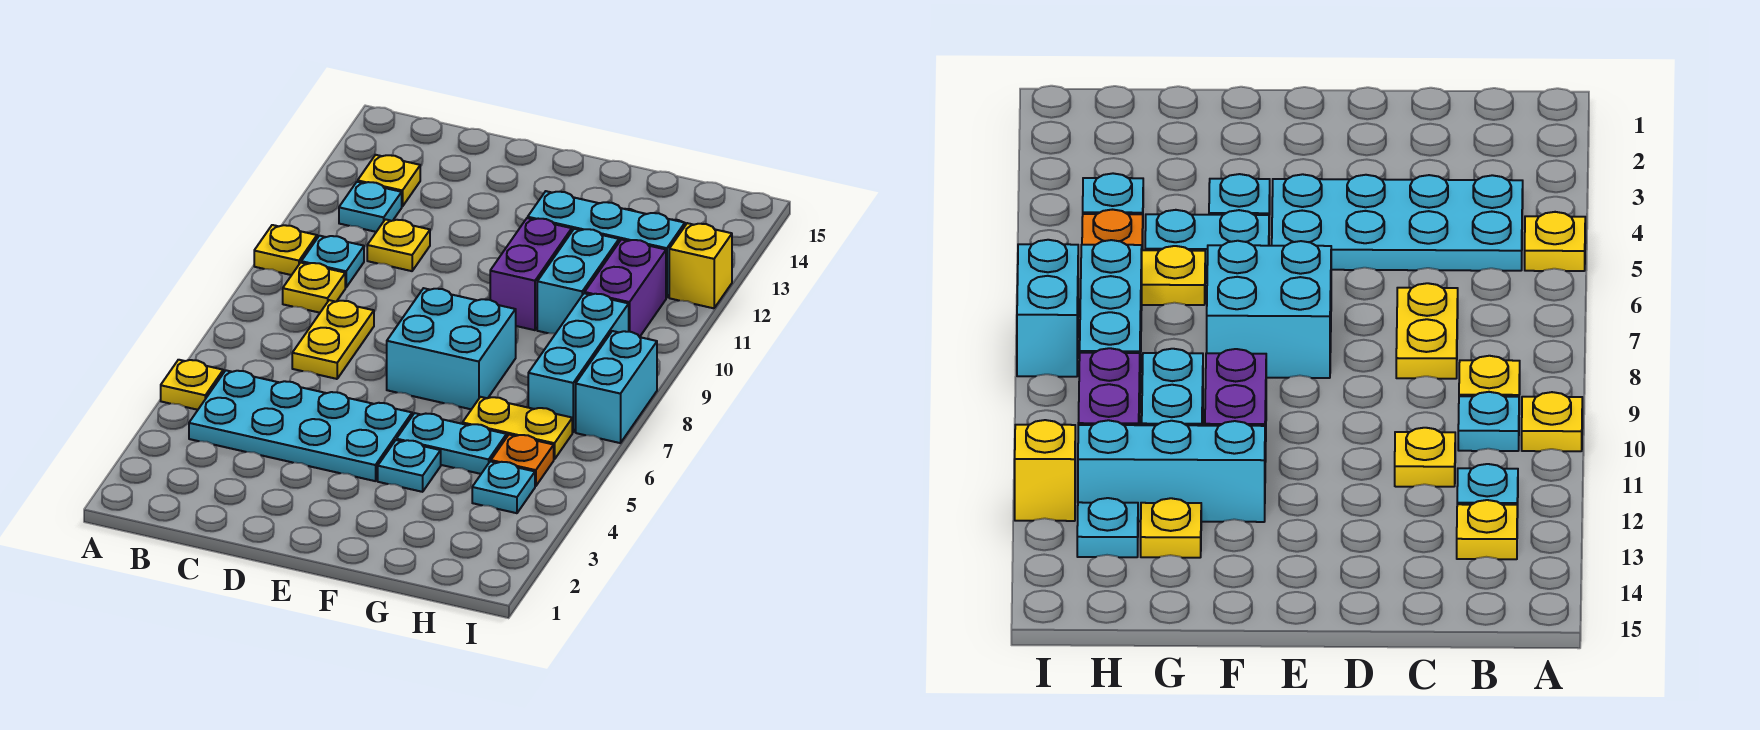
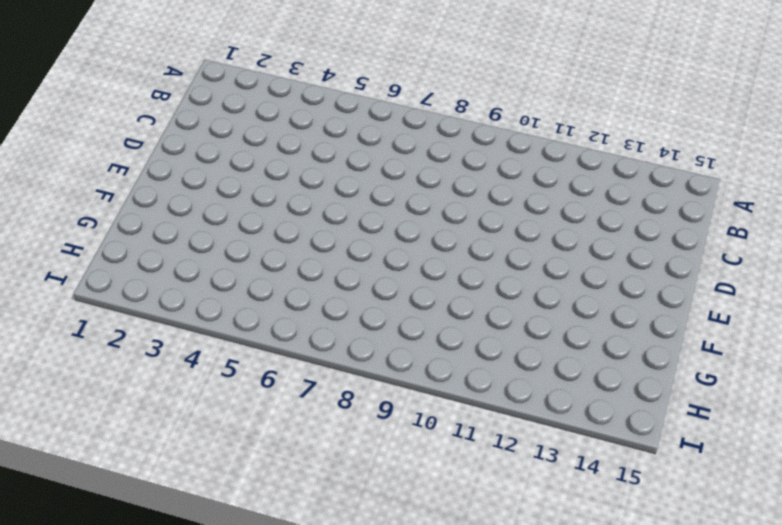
none -> yellow 1x1 plate [161,360,223,410]
none -> yellow 1x1 plate [254,225,317,275]
none -> cyan 2x4 plate [189,370,412,481]

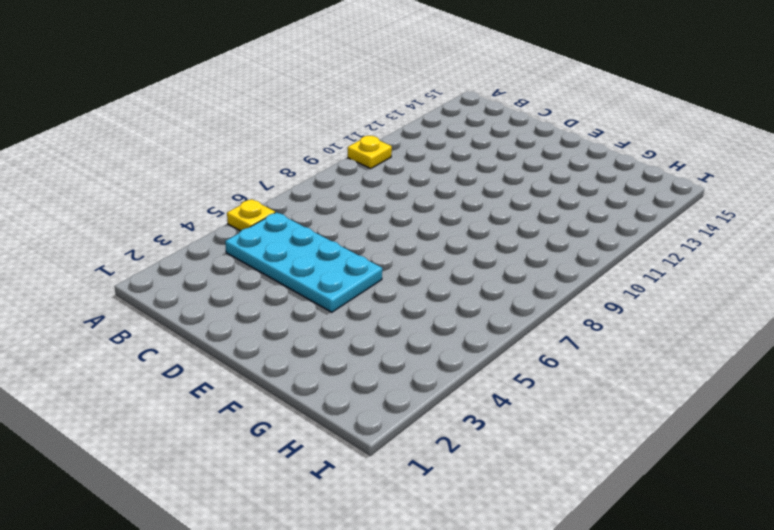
none -> yellow 1x1 plate [283,263,345,313]
none -> cyan 1x1 plate [301,236,364,287]
none -> cyan 1x1 plate [339,182,402,232]

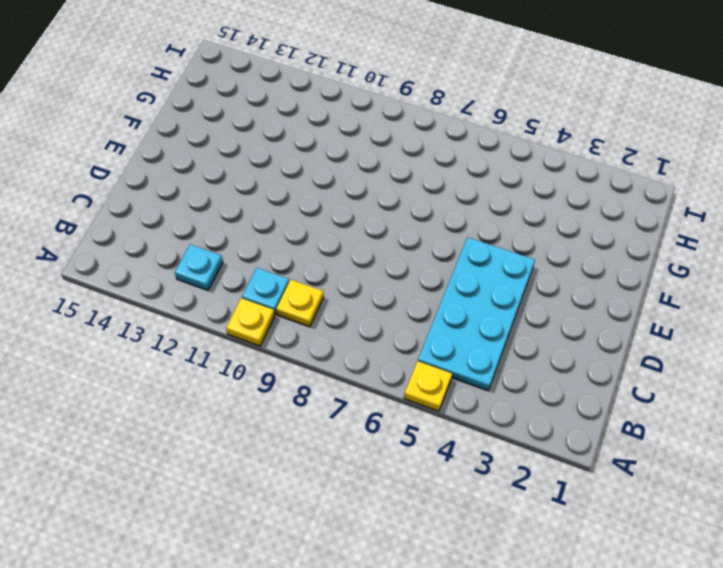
none -> yellow 1x1 plate [358,155,420,207]
none -> yellow 1x2 plate [292,300,374,379]
none -> yellow 1x1 plate [367,219,430,271]

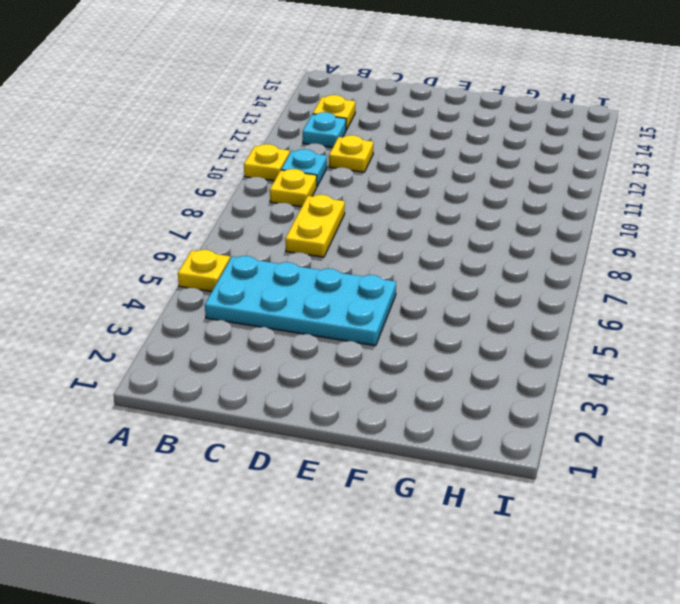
none -> cyan 2x2 brick [387,288,516,409]
none -> cyan 1x1 plate [378,440,441,492]
none -> cyan 1x2 plate [397,413,507,474]

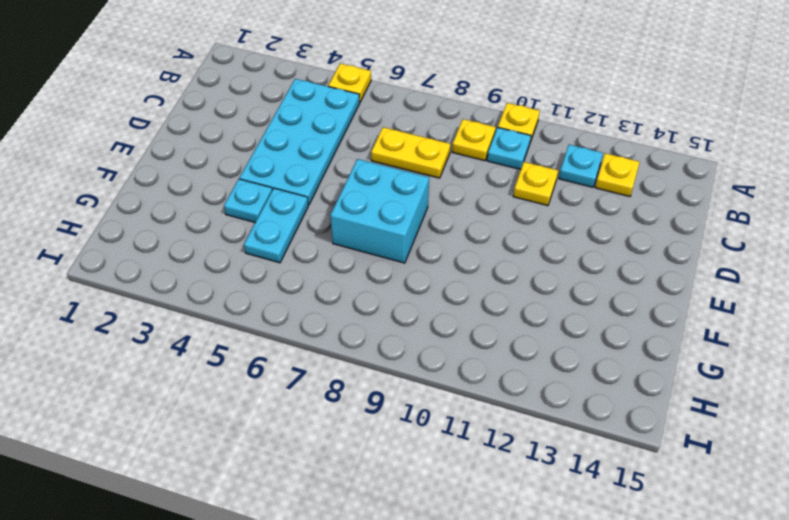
none -> purple 1x2 brick [490,218,572,330]
none -> cyan 1x3 brick [528,191,685,298]
none -> yellow 1x2 plate [462,397,572,459]

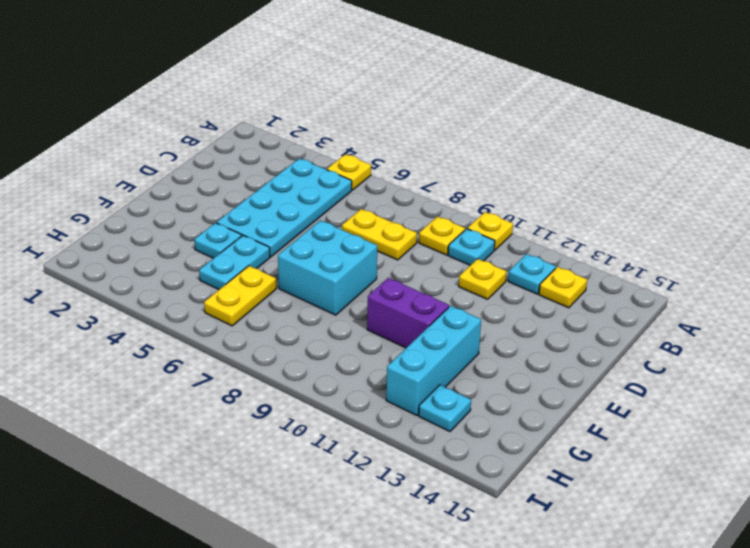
none -> cyan 1x2 brick [537,229,619,334]
none -> yellow 1x1 plate [1141,498,1201,558]
none -> cyan 1x1 plate [472,461,535,513]

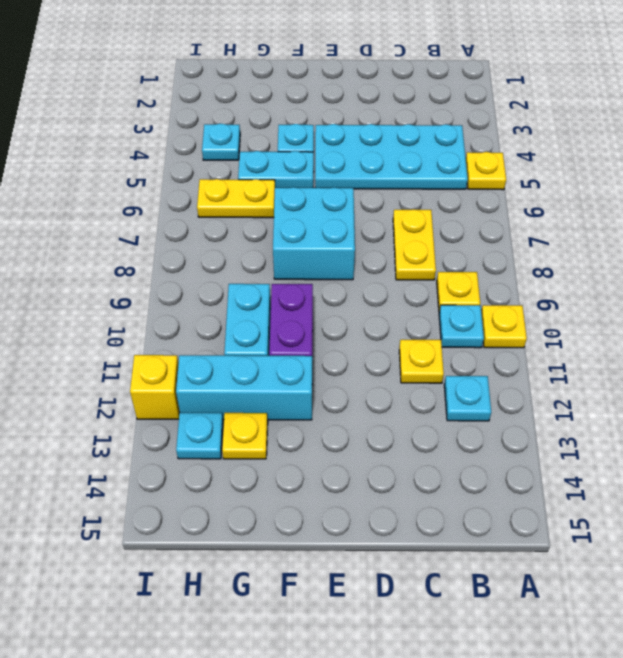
none -> yellow 1x1 plate [358,155,420,207]
none -> orange 1x1 plate [491,435,554,486]
none -> cyan 1x3 brick [528,293,629,432]

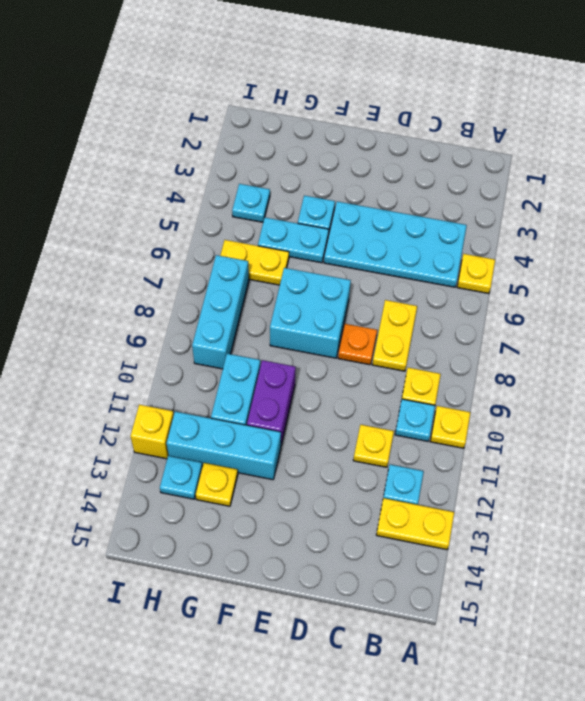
yellow 1x2 plate [376,498,454,550] -> yellow 1x1 plate [358,155,420,207]
orange 1x1 plate [338,324,377,365] -> orange 1x1 plate moved to [491,435,554,486]
none -> purple 1x2 brick [585,239,666,337]
none -> cyan 1x2 brick [576,331,657,443]

